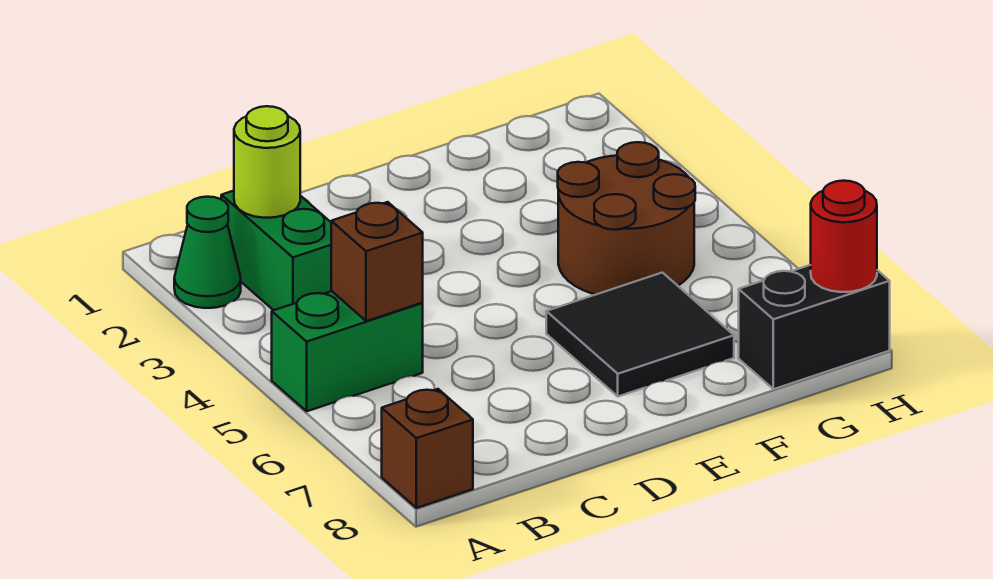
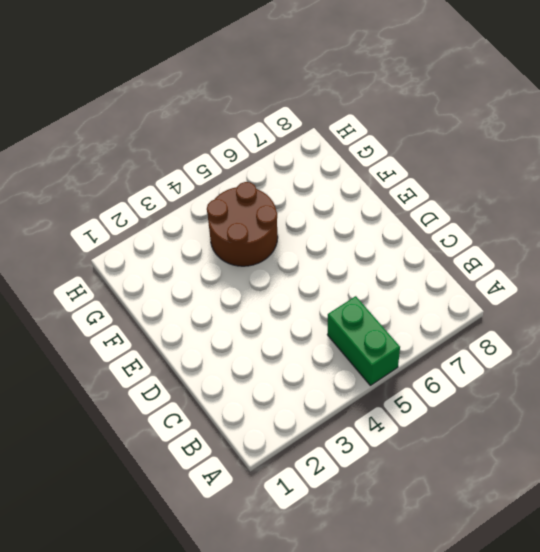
none -> green 1x1 cone [174,197,241,308]
none -> brown 1x1 brick [382,389,473,508]

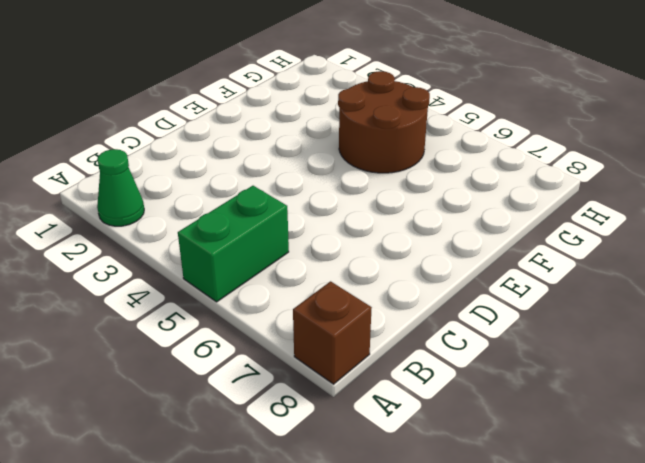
none -> green 1x2 brick [221,191,331,310]
none -> black 2x2 tile [546,273,734,396]

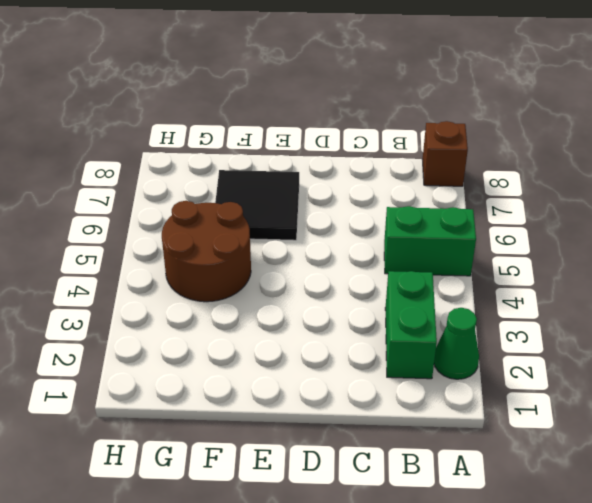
none -> black 1x2 brick [739,265,890,389]
none -> lime 1x1 round brick [234,106,300,218]

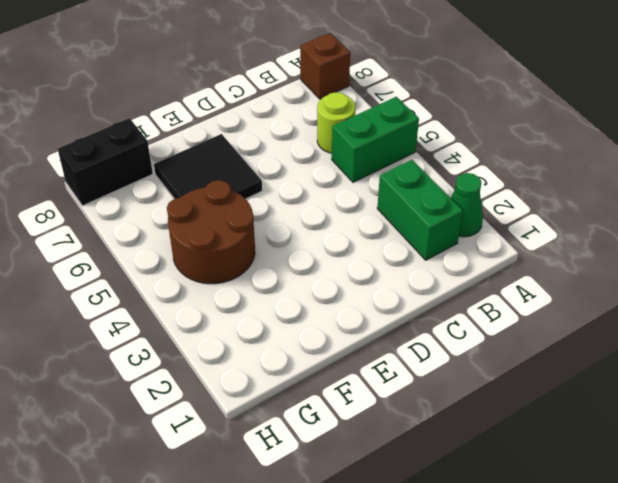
lime 1x1 round brick [317,92,355,153] -> lime 1x1 round brick moved to [234,106,300,218]
none -> brown 1x1 brick [331,202,423,321]
none -> red 1x1 round brick [811,181,877,292]

